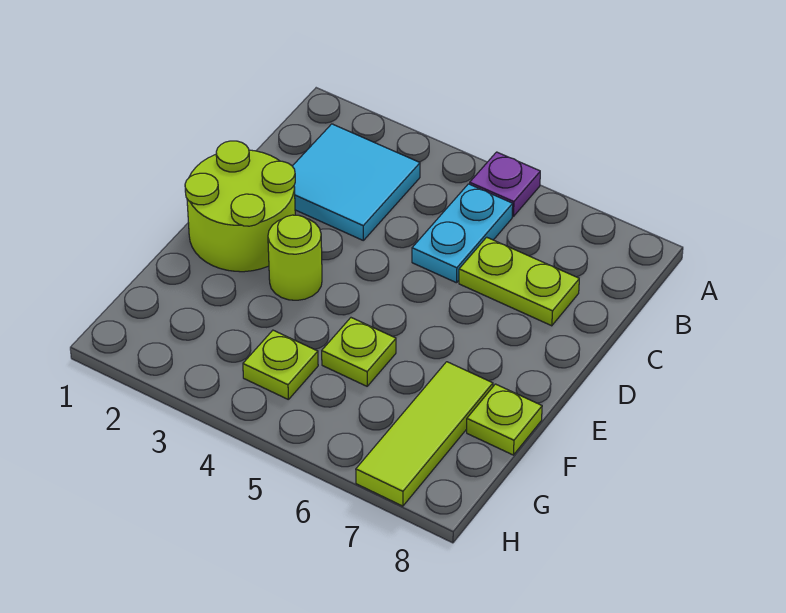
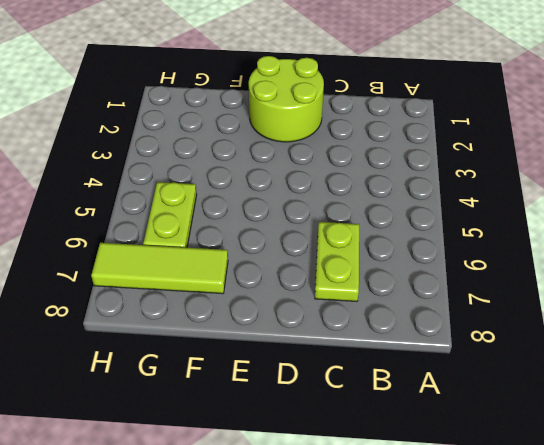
lime 1x2 plate [143,182,197,248] -> none
none -> purple 1x1 plate [470,152,540,216]
none -> cyan 2x2 tile [292,124,420,240]

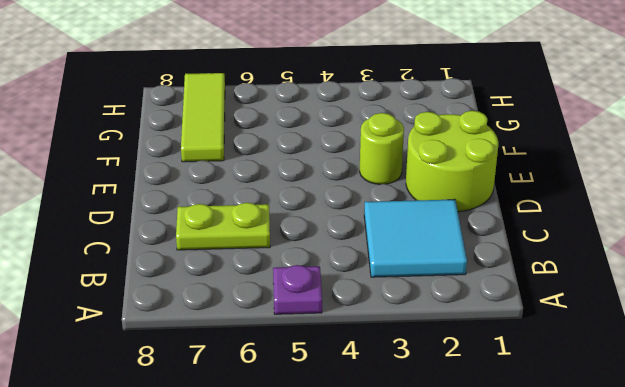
none -> cyan 1x2 plate [412,184,513,283]
none -> lime 1x1 plate [322,318,396,386]

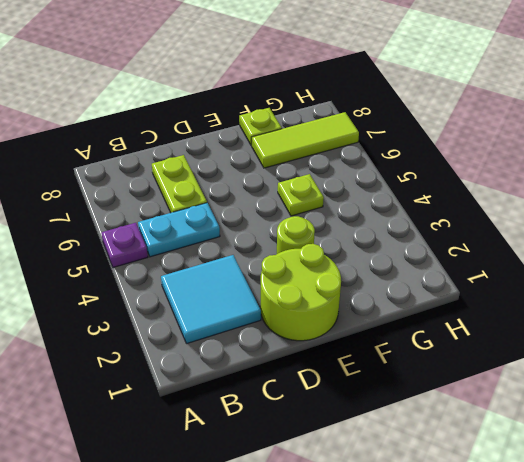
none -> lime 1x1 plate [243,330,318,400]

